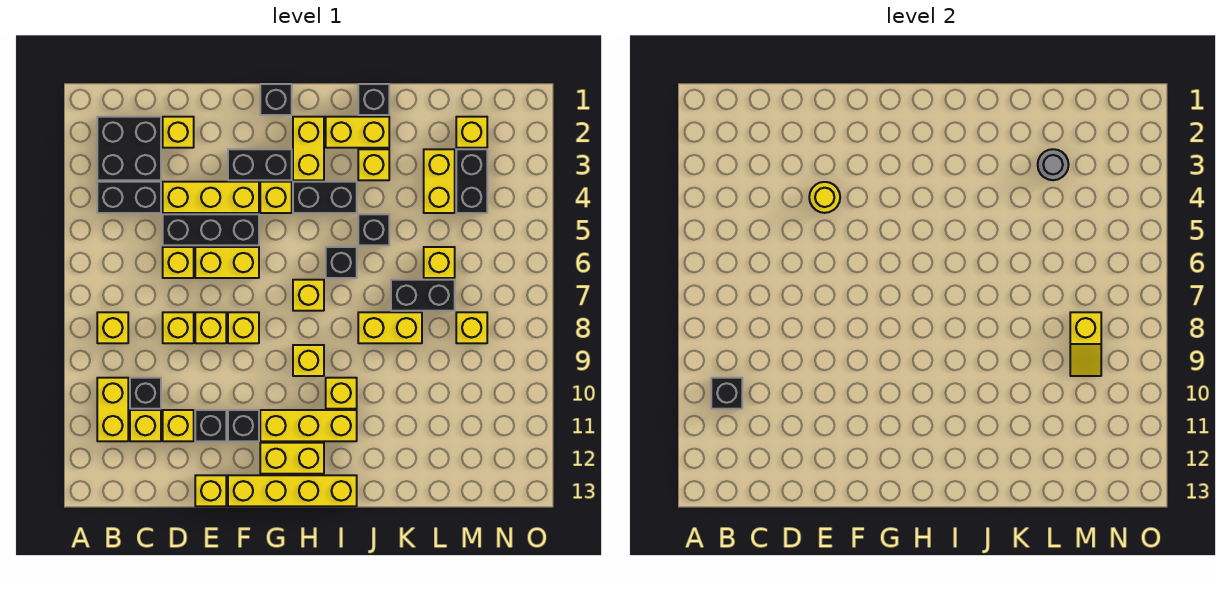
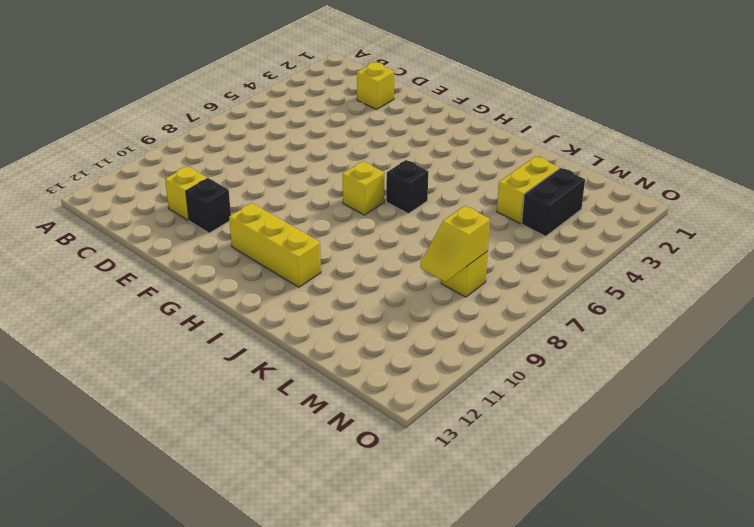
none -> black 2x2 brick [97,117,161,180]
none -> black 1x2 brick [97,182,161,213]
none -> yellow 1x1 brick [97,312,128,343]
none -> yellow 1x2 brick [97,378,128,441]

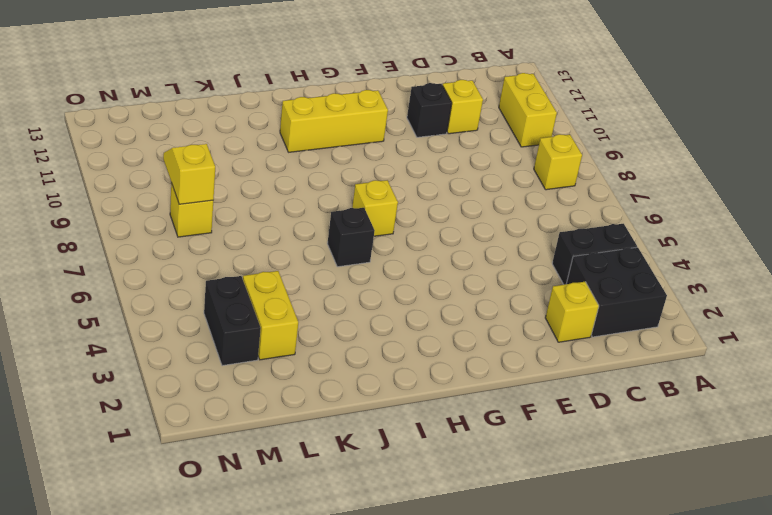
none -> black 1x1 brick [130,378,161,409]
none -> yellow 1x1 brick [130,410,161,441]
none -> yellow 1x3 brick [163,182,259,213]
none -> black 1x3 brick [163,214,259,245]

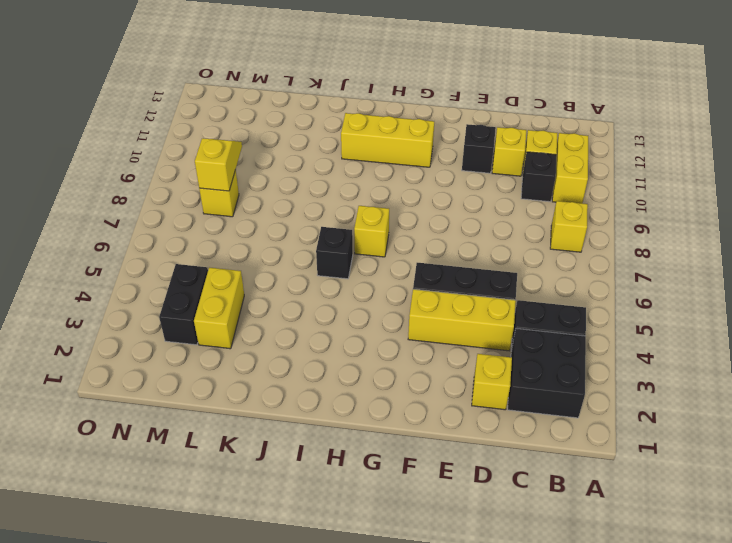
none -> yellow 1x1 brick [163,247,194,278]
none -> yellow 1x1 brick [163,312,194,343]
none -> yellow 1x2 brick [195,247,259,278]
none -> yellow 1x1 brick [195,312,226,343]

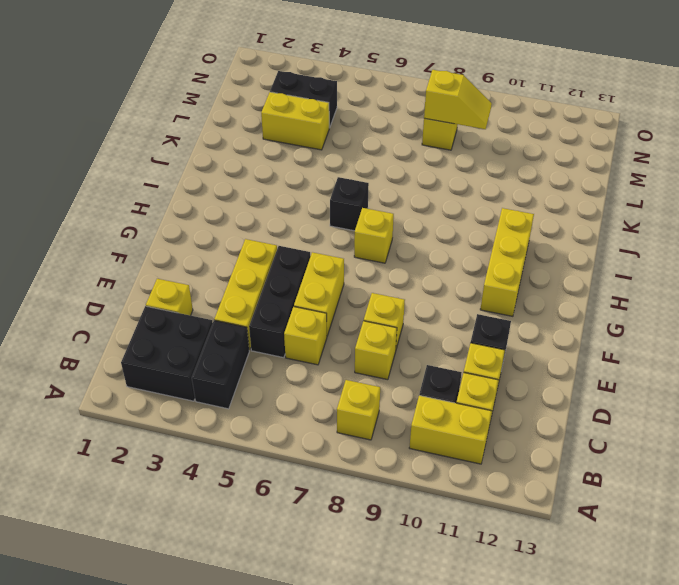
none -> yellow 1x1 brick [195,475,226,506]
none -> black 1x2 brick [228,149,292,180]
none -> yellow 1x1 brick [228,312,259,343]
none -> black 1x1 brick [228,410,259,441]

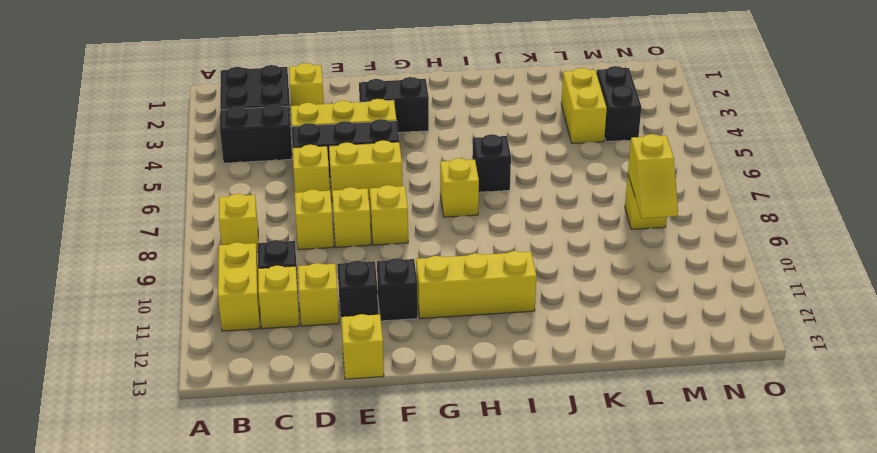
none -> yellow 1x4 brick [228,475,357,506]
none -> black 1x1 brick [260,84,292,115]
none -> yellow 1x1 brick [260,182,292,213]
none -> yellow 1x2 brick [260,443,324,474]

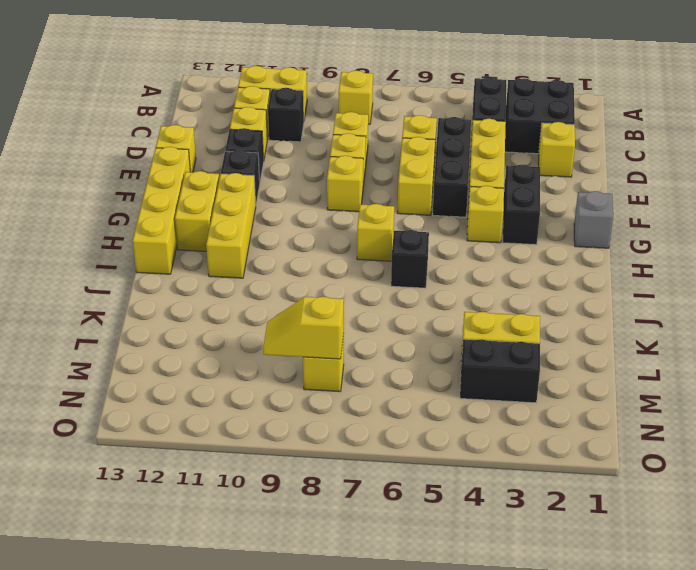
grey 1x1 brick [574,191,613,248] -> black 1x1 brick [260,84,292,115]
none -> yellow 1x2 brick [293,117,324,180]
none -> black 1x2 brick [293,182,357,213]
none -> yellow 1x1 brick [293,345,324,376]
none -> yellow 1x2 brick [326,117,389,148]

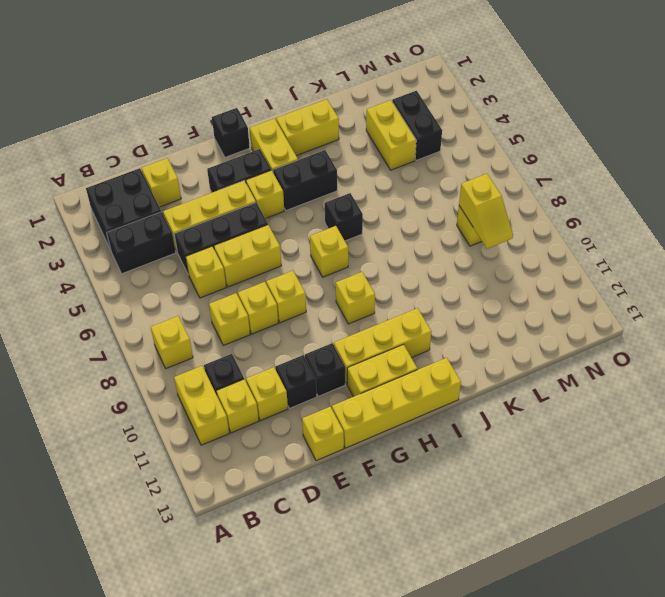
none -> yellow 1x1 brick [326,378,357,409]
none -> black 1x1 brick [358,84,389,115]
none -> yellow 1x1 brick [358,149,389,180]
none -> black 1x1 brick [358,214,389,245]

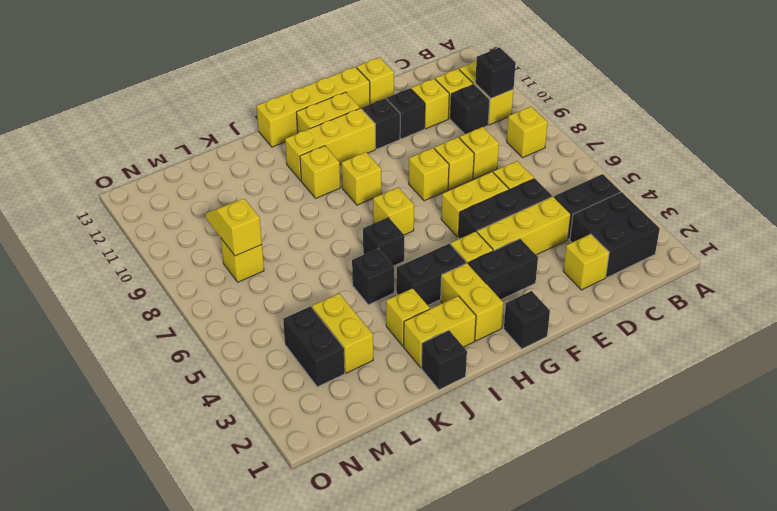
none -> yellow 1x2 brick [358,312,422,343]
none -> black 1x2 brick [391,280,455,311]
none -> yellow 1x1 brick [424,247,455,278]
none -> yellow 1x1 brick [456,117,487,148]

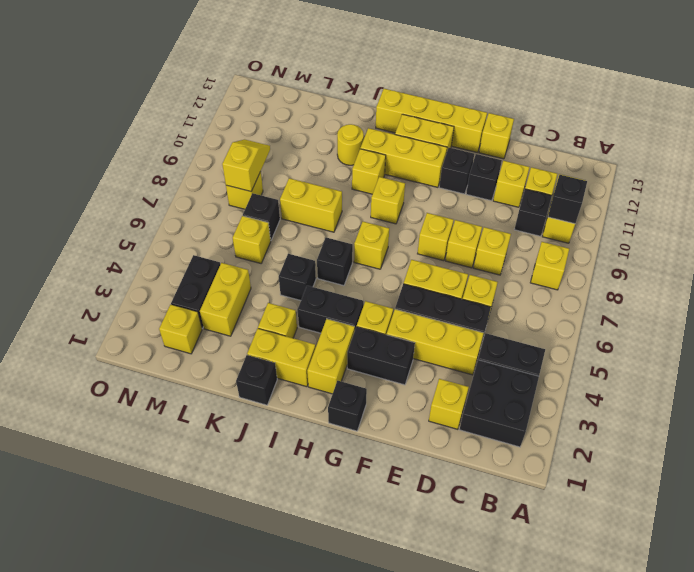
yellow 1x1 round brick [337,124,364,165] -> yellow 1x1 round brick moved to [809,182,840,213]
black 1x1 brick [243,193,280,240] -> black 1x2 brick [391,280,455,311]
none -> grey 1x1 round brick [1038,149,1069,180]

